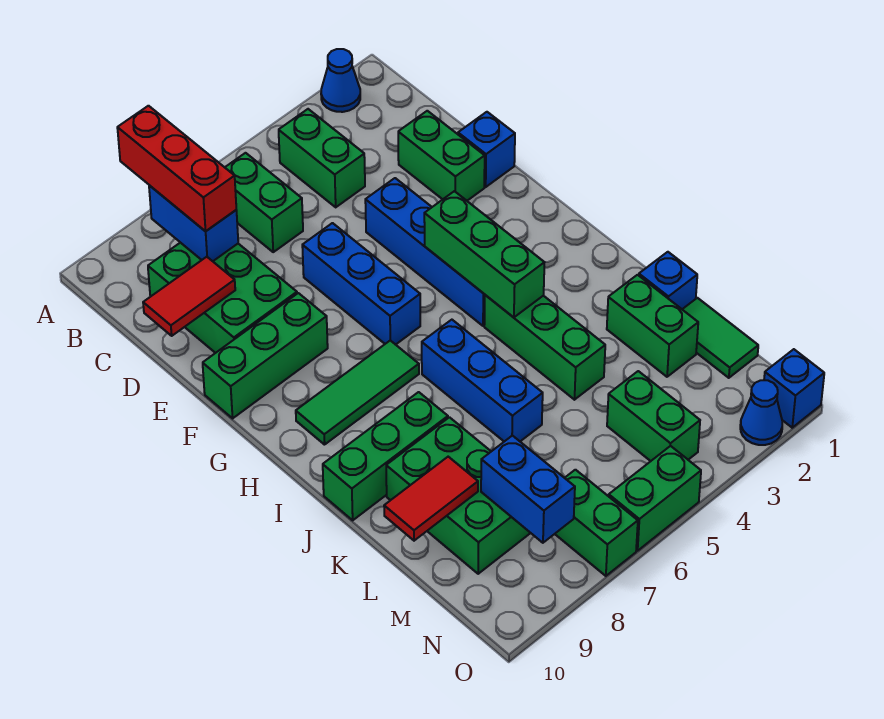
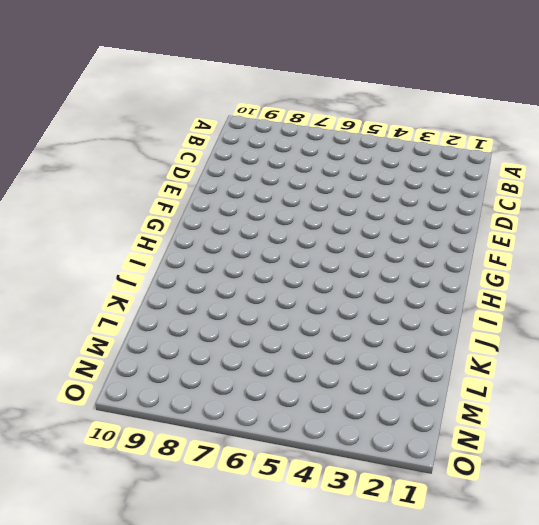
none -> blue 1x1 cone [321,49,360,112]
none -> green 1x2 brick [279,109,365,207]
none -> green 1x2 brick [225,153,303,252]

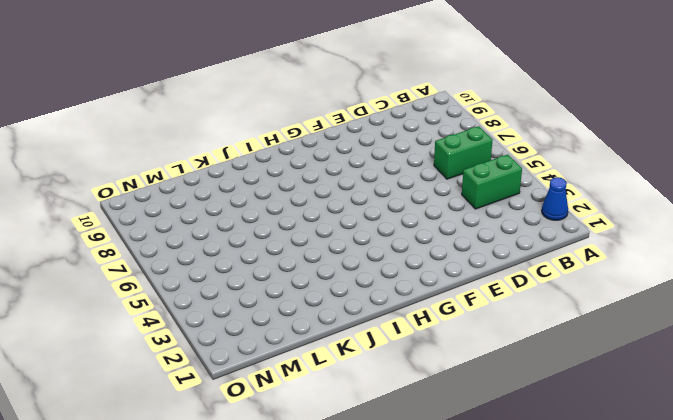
none -> green 2x3 brick [148,243,297,353]
none -> green 1x2 brick [398,111,485,201]
none -> blue 1x1 brick [458,112,515,187]

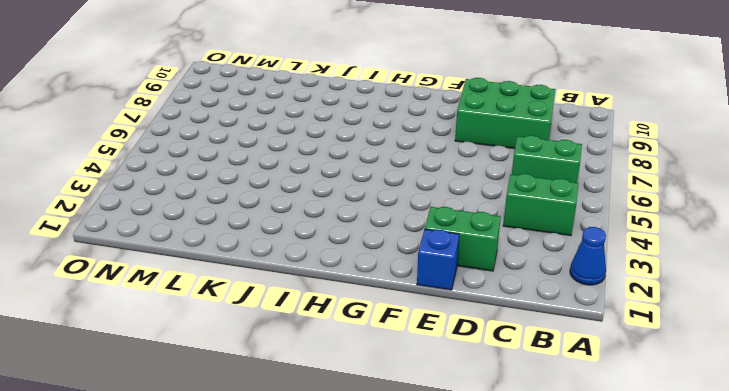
none -> blue 1x4 brick [365,178,485,326]
none -> blue 1x3 brick [302,223,420,345]
none -> green 1x3 brick [203,293,328,418]

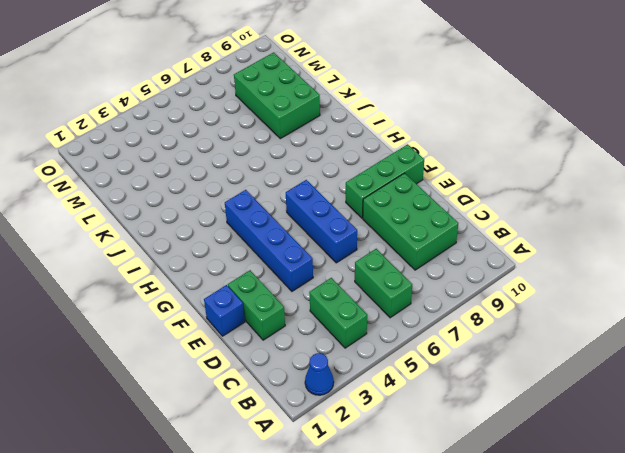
none -> green 1x3 tile [296,340,419,445]
none -> green 1x3 brick [484,295,605,400]
none -> blue 1x3 brick [422,320,543,441]

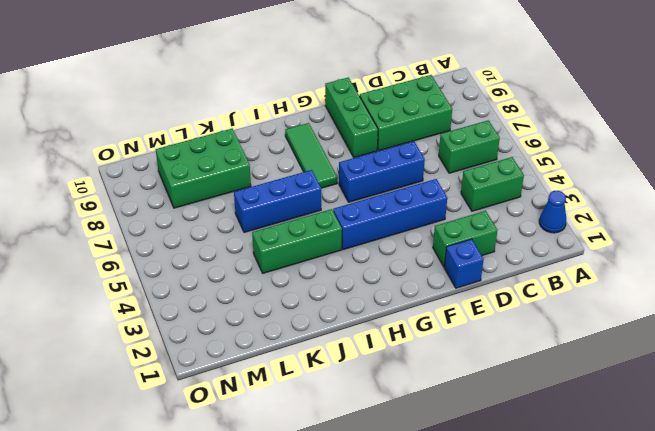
none -> green 1x3 brick [323,392,448,520]
none -> blue 1x1 brick [639,252,697,309]
none -> green 1x2 brick [607,275,698,377]

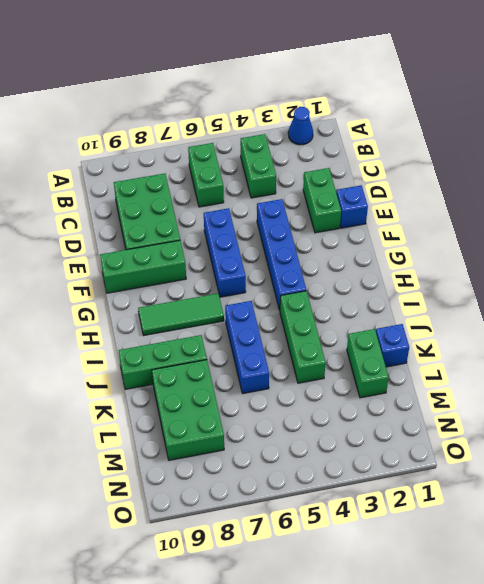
none -> green 1x2 tile [682,298,758,378]
none -> green 1x2 brick [607,371,700,461]
none -> green 1x2 brick [555,470,638,576]

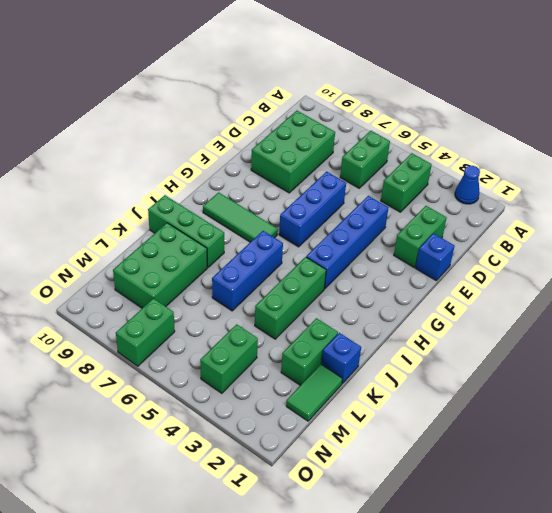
none -> green 1x3 brick [203,293,328,418]
none -> blue 1x1 brick [764,349,824,428]
none -> blue 1x1 cone [740,380,782,445]

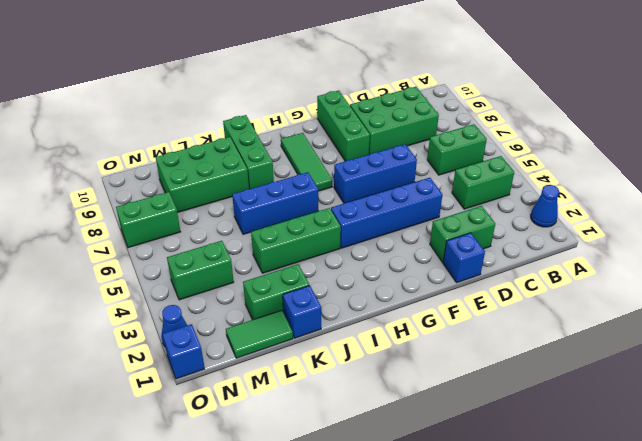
none -> green 1x2 brick [609,446,701,551]
none -> blue 1x2 brick [149,185,238,261]
none -> red 1x2 tile [143,257,235,336]

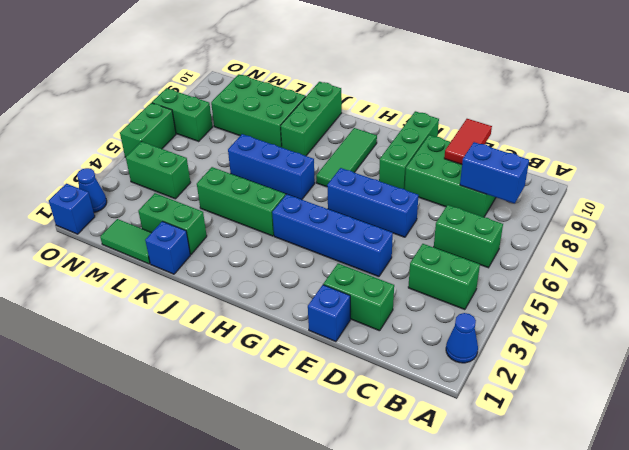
none -> green 1x3 brick [424,191,545,317]
none -> red 1x2 tile [384,457,478,541]
none -> blue 1x2 brick [481,436,575,543]

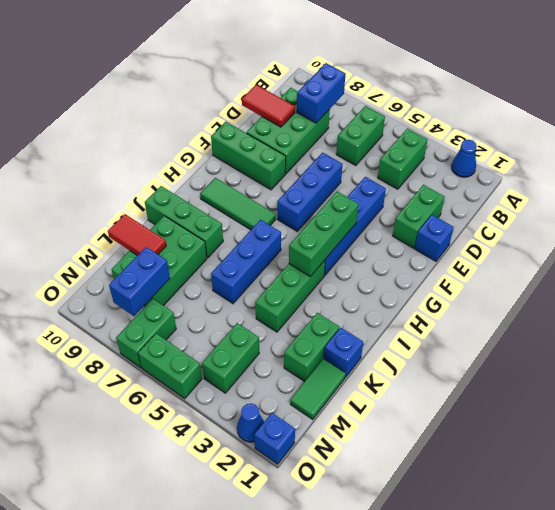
none -> red 1x3 brick [117,106,236,231]

